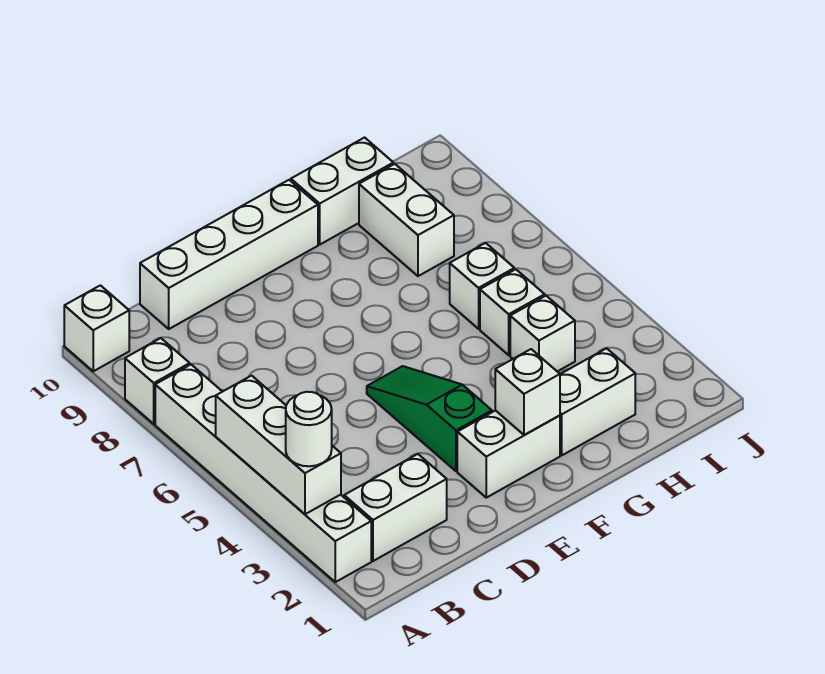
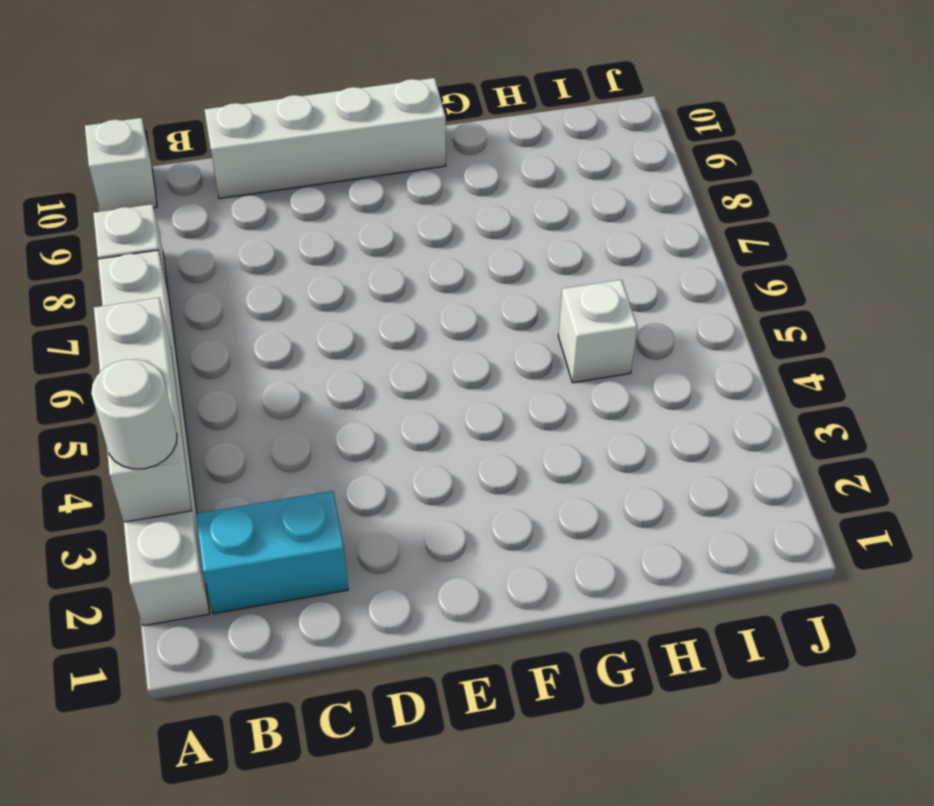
cyan 1x2 brick [196,491,348,614] -> white 1x2 brick [344,454,447,561]
none -> white 1x2 brick [457,410,560,498]
none -> green 1x3 slope [367,366,492,471]
none -> white 1x2 brick [560,348,635,455]

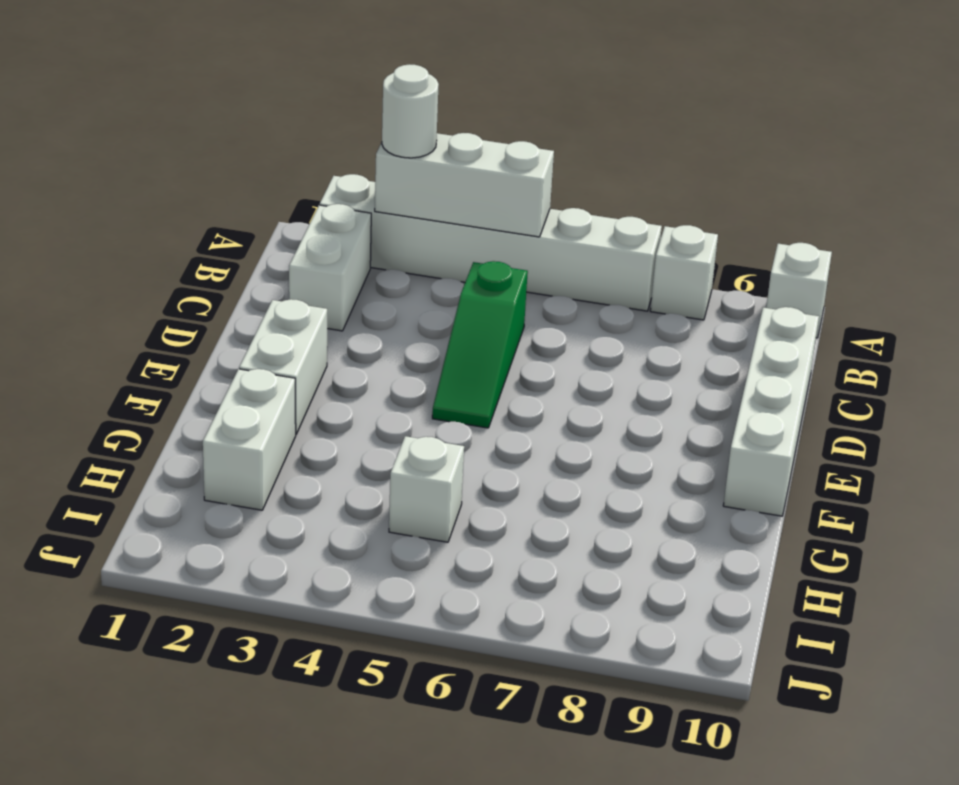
green 1x3 slope [432,261,528,428] -> green 1x3 slope turned to [367,366,492,471]
none -> white 1x2 brick [291,138,393,244]
none -> white 1x1 brick [510,296,575,372]
none -> white 1x1 brick [450,243,514,329]

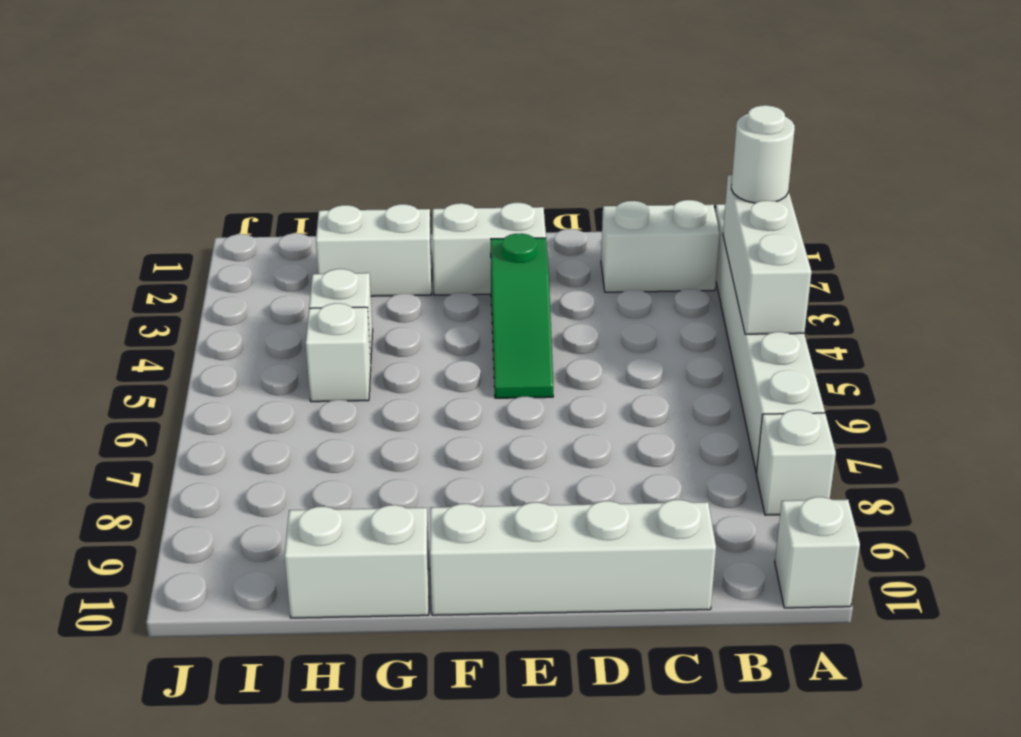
none -> white 1x1 brick [450,243,514,329]
none -> white 1x2 brick [359,164,454,276]
none -> white 1x1 brick [495,349,560,435]

